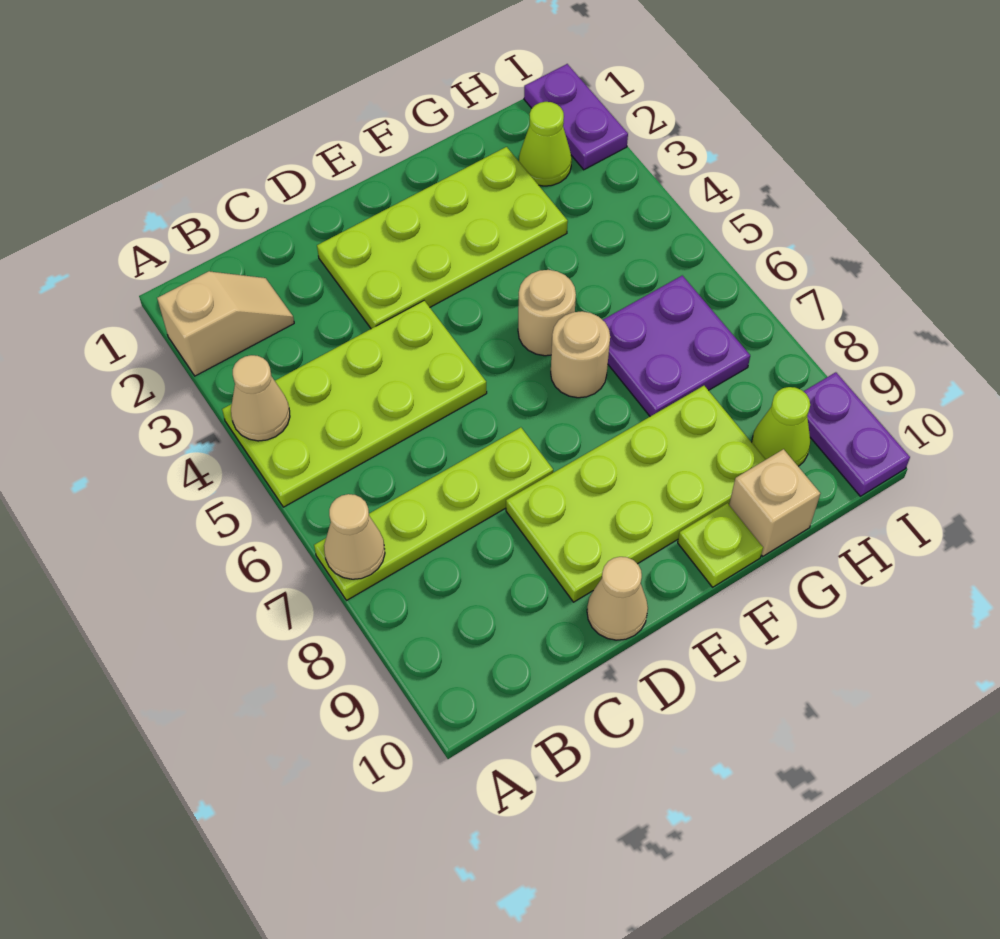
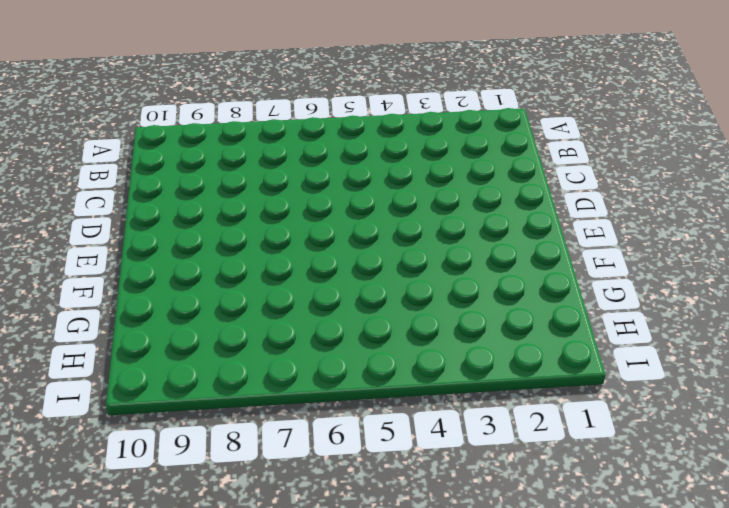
none -> tan 1x2 slope [157,271,294,376]
none -> lime 2x4 plate [222,301,487,507]
none -> lime 1x4 plate [314,427,553,600]

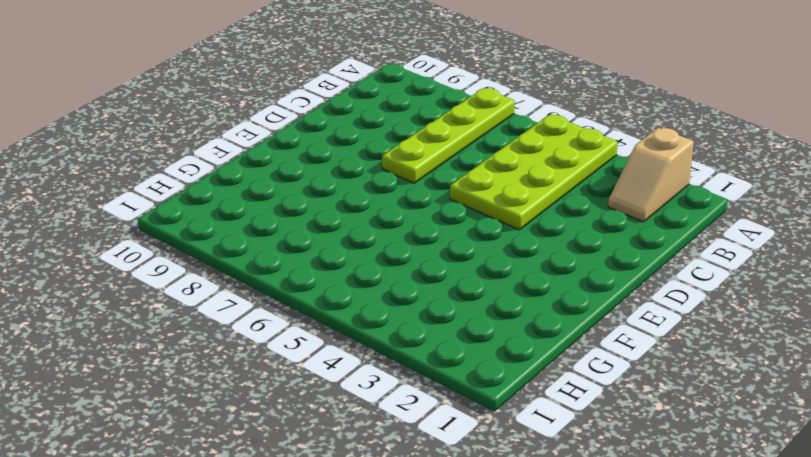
none -> lime 2x4 plate [317,147,568,329]
none -> lime 2x4 plate [506,386,766,602]
none -> tan 1x1 cone [587,557,648,640]

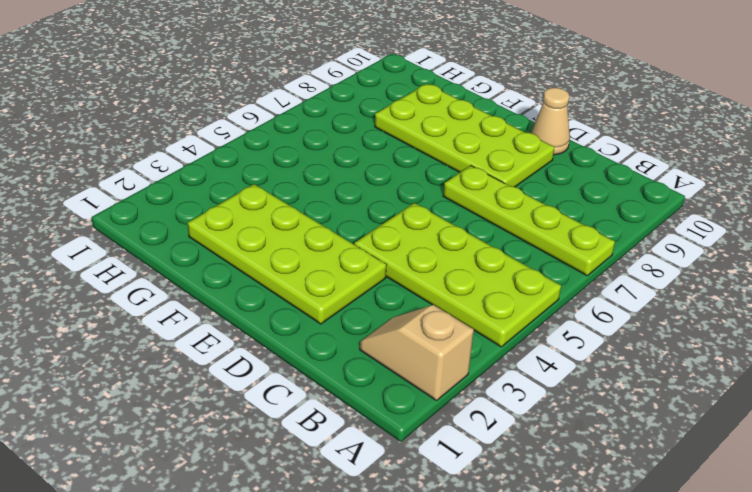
none -> tan 1x1 round brick [518,270,576,356]
none -> tan 1x1 round brick [551,311,610,398]
none -> lime 1x1 plate [678,503,763,587]

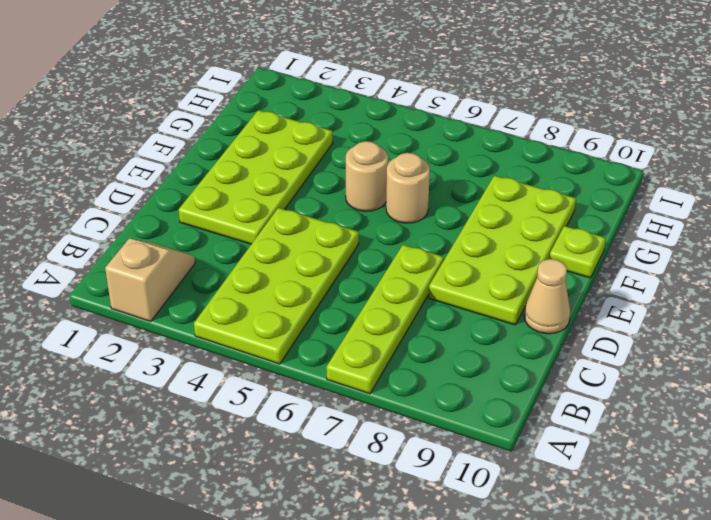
none -> purple 2x2 plate [603,276,750,416]
none -> tan 1x1 brick [729,449,820,556]
none -> lime 1x1 cone [519,102,572,186]

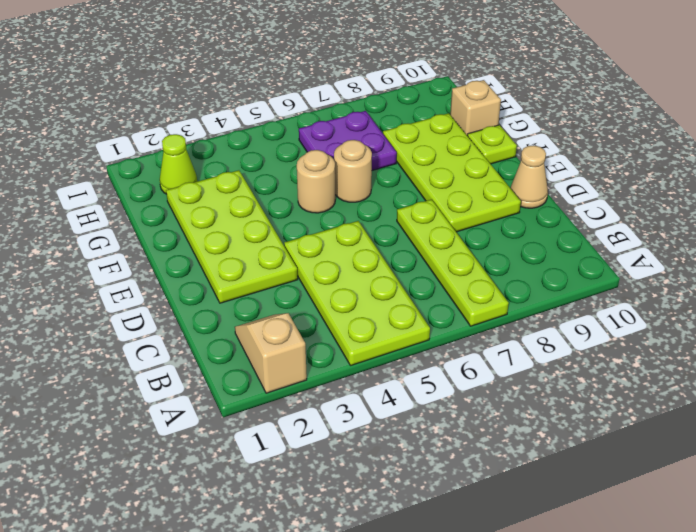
none -> lime 1x1 cone [752,387,810,466]
none -> purple 1x2 plate [524,64,628,170]
none -> purple 1x2 plate [803,372,910,496]

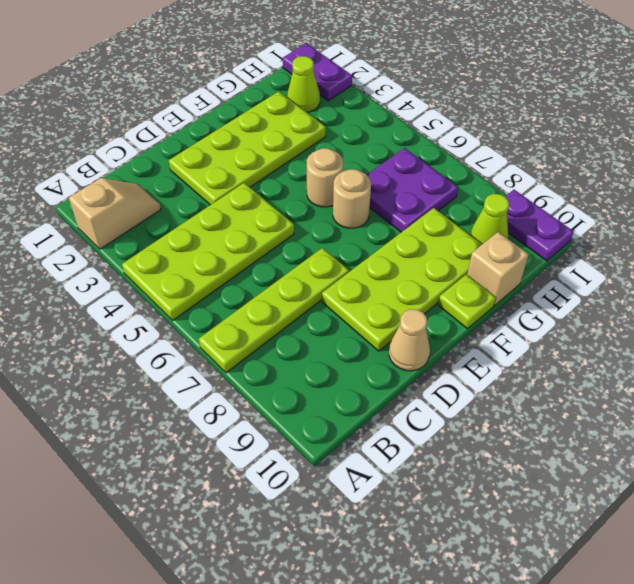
none -> tan 1x1 cone [231,355,290,441]
none -> tan 1x1 cone [324,494,385,579]

